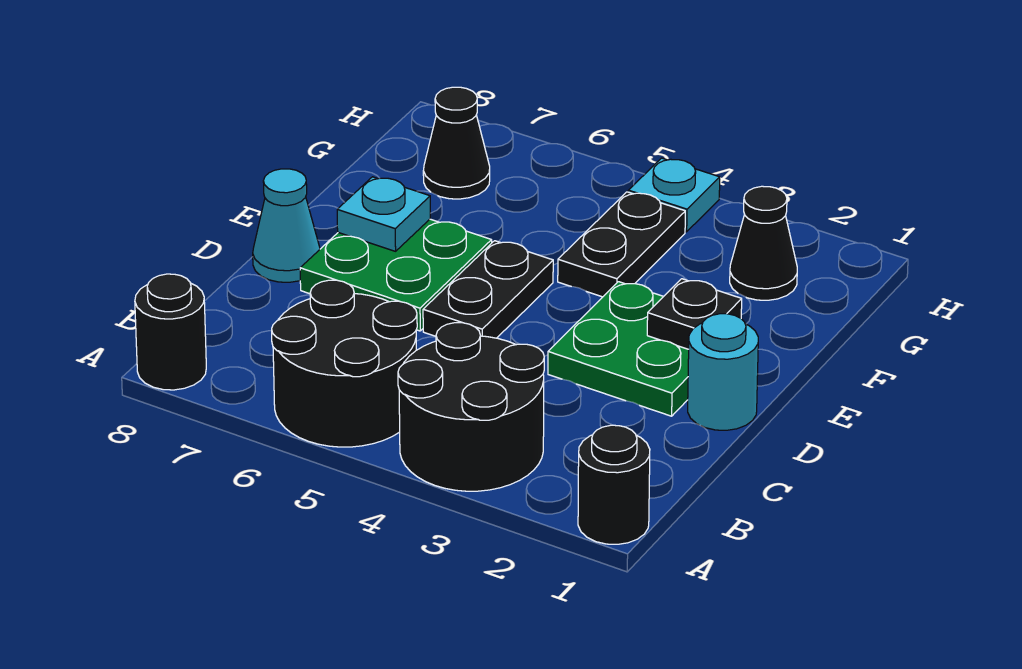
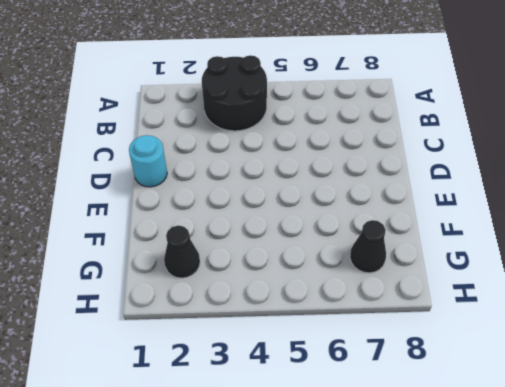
none -> black 1x1 round brick [578,425,650,544]
none -> black 2x2 round brick [272,280,417,447]
none -> black 1x1 round brick [135,274,206,390]

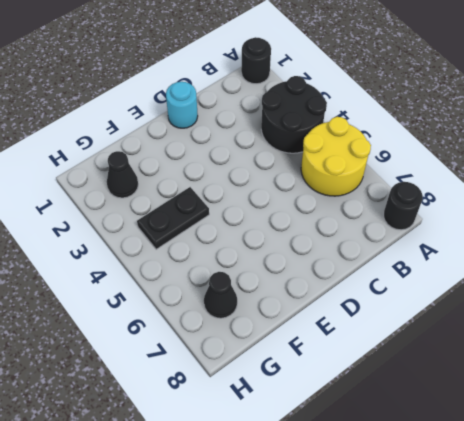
yellow 2x2 round brick [301,117,371,196] -> black 2x2 round brick [272,280,417,447]
none -> green 2x2 plate [548,282,689,416]
none -> black 1x2 plate [423,241,553,338]
none -> green 2x2 plate [300,219,492,331]

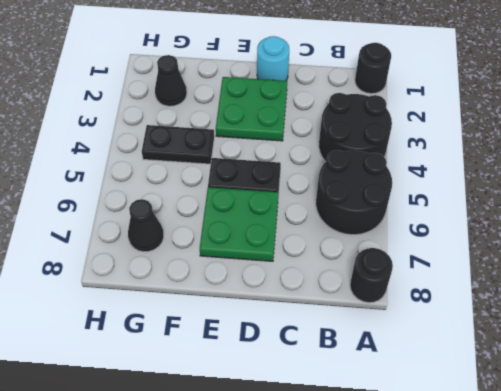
none -> cyan 1x1 cone [253,169,320,282]
none -> cyan 1x1 plate [628,158,720,232]
none -> black 1x1 plate [647,279,742,349]

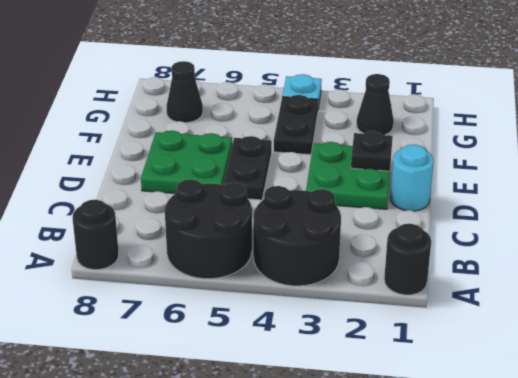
none -> cyan 1x1 cone [253,169,320,282]
none -> cyan 1x1 plate [337,177,430,251]

